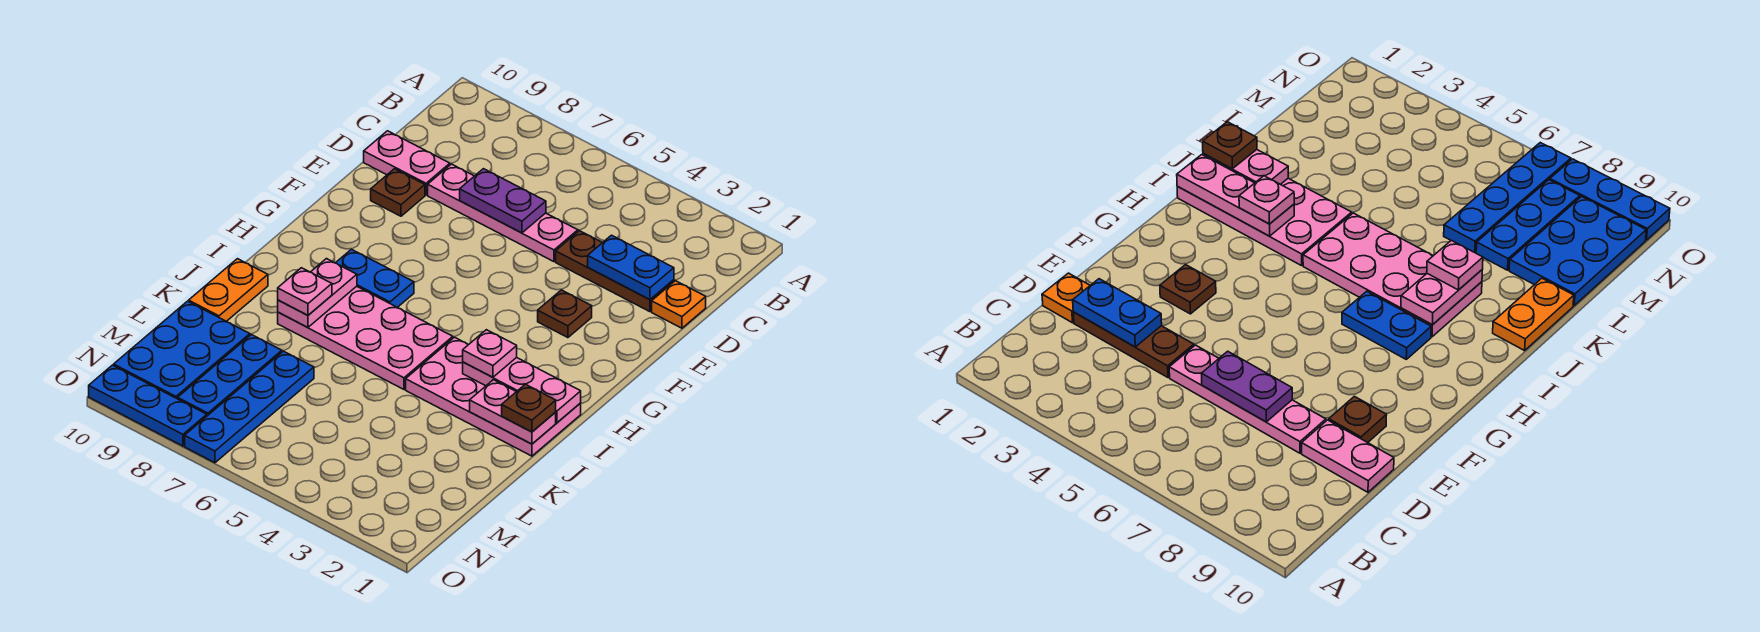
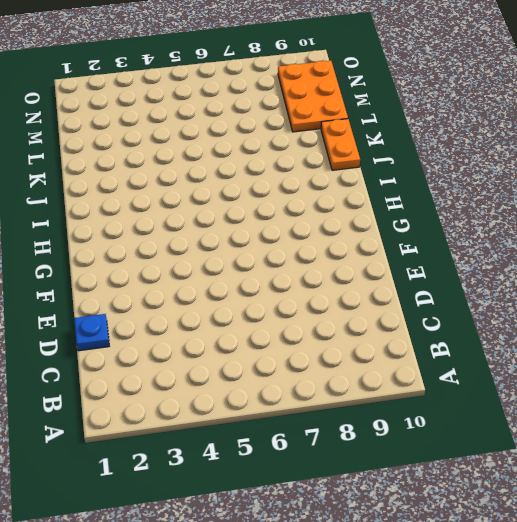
blue 1x1 plate [74,314,109,351] -> orange 1x1 plate [652,281,706,328]
orange 2x3 plate [278,61,348,132] -> blue 2x3 plate [114,301,250,399]
none -> brown 1x3 plate [556,231,674,312]
none -> pink 1x4 plate [428,164,578,262]
none -> pink 1x2 plate [364,131,450,195]

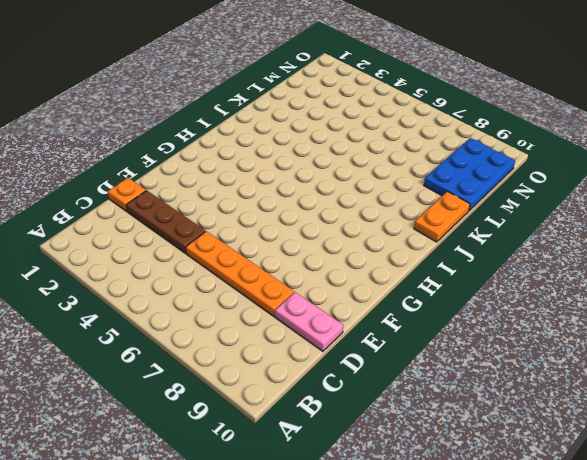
orange 1x4 plate [186,231,294,316] -> pink 1x4 plate [428,164,578,262]
none -> brown 1x1 plate [371,169,425,216]
none -> brown 1x1 plate [538,290,592,338]
none -> blue 1x2 plate [336,249,414,307]

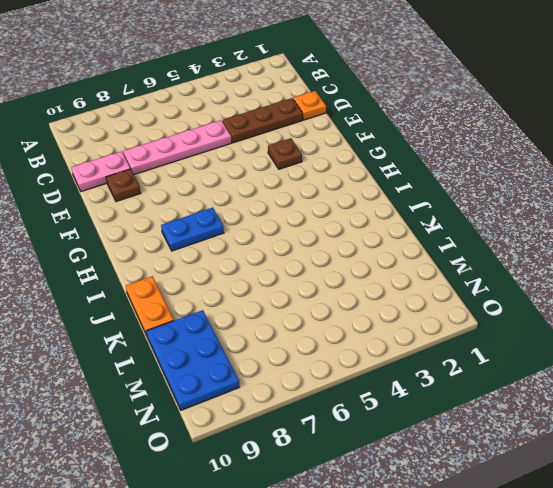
none -> pink 2x4 plate [406,337,581,456]
none -> pink 2x4 plate [278,286,453,389]
none -> blue 1x4 plate [185,351,314,463]

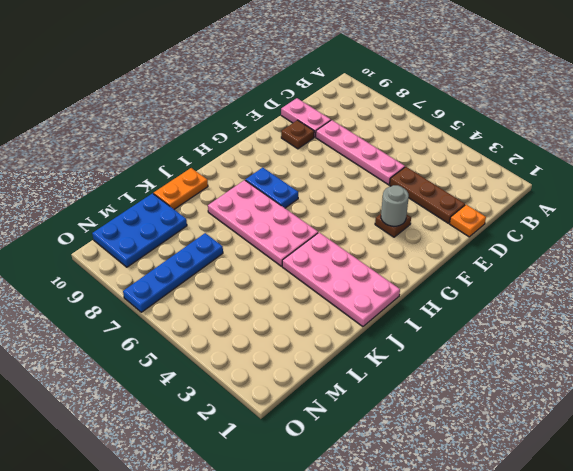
grey 1x1 round brick [381,185,409,226] -> none
none -> blue 1x3 plate [178,335,282,416]
none -> blue 1x3 plate [89,365,207,446]
none -> blue 1x2 plate [588,235,674,300]

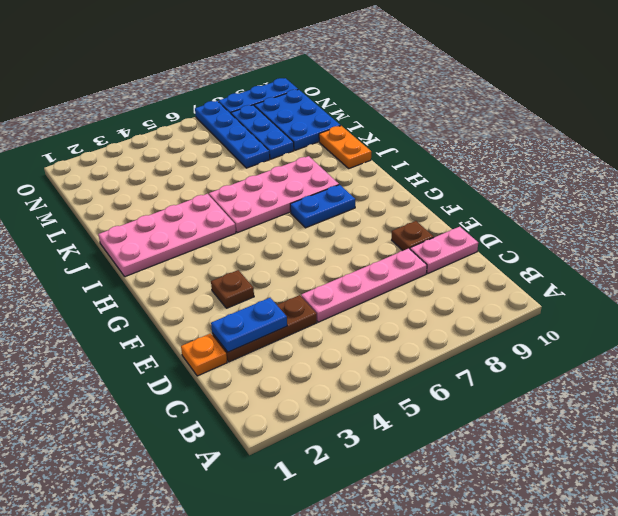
none -> purple 1x2 plate [460,169,546,233]
none -> pink 1x3 plate [463,357,581,423]
none -> pink 1x2 plate [278,259,357,328]

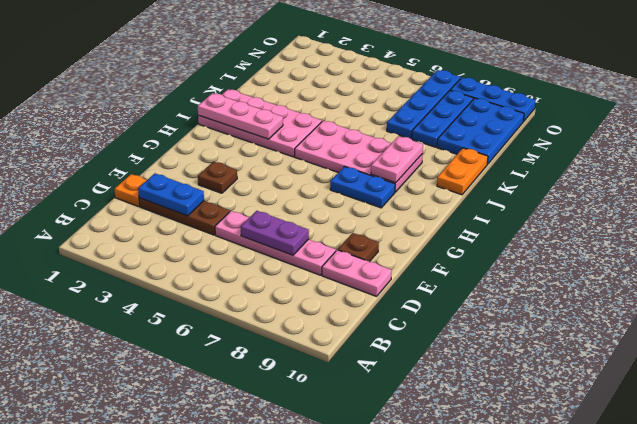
none -> pink 1x2 plate [470,380,556,444]
none -> pink 1x1 plate [463,330,517,377]
none -> brown 1x1 plate [502,384,556,432]

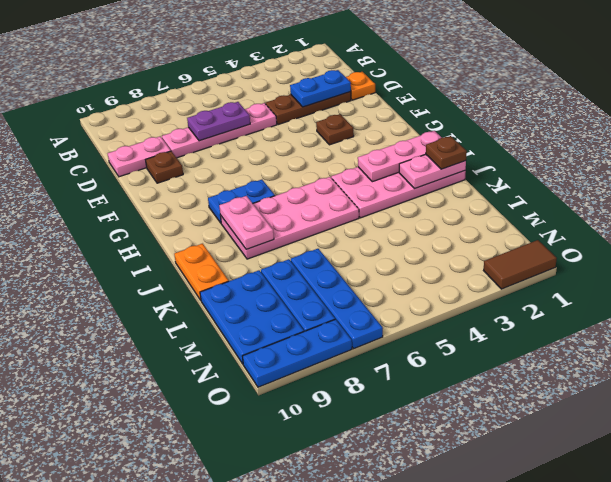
brown 1x2 tile [484,240,557,289] -> none
none -> pink 1x1 plate [463,330,517,377]
none -> pink 1x1 plate [278,268,332,315]

